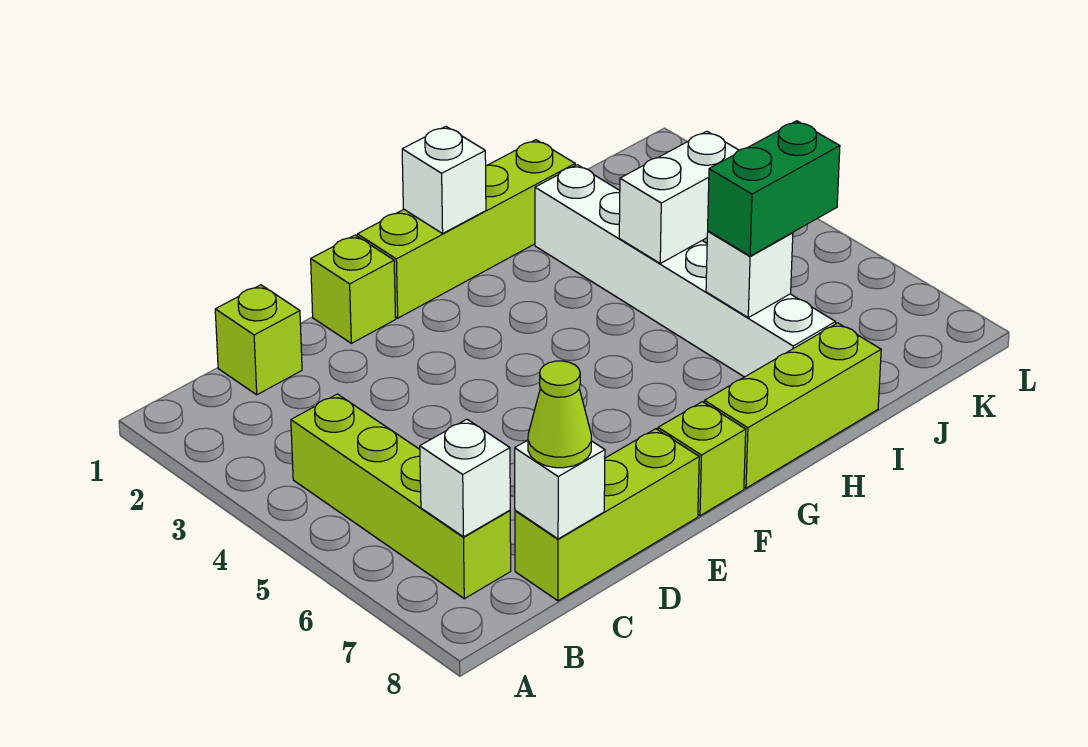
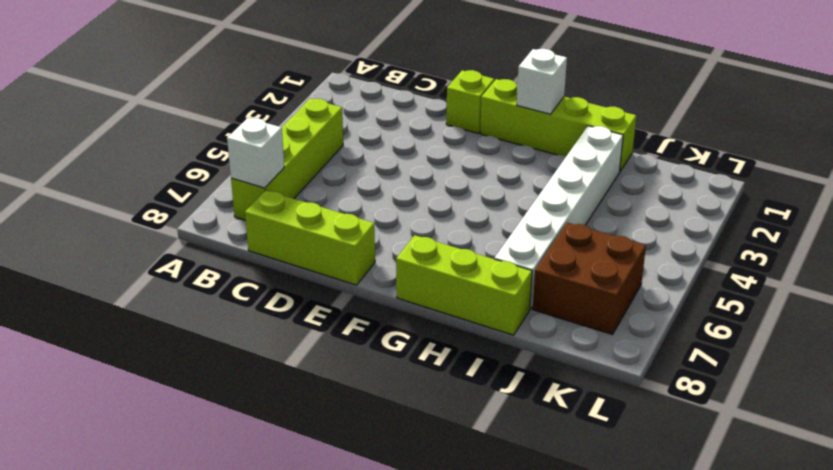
brown 2x2 brick [533,223,646,335] -> none
none -> lime 1x1 brick [215,285,302,395]
none -> lime 1x1 brick [658,402,746,516]
none -> white 1x1 brick [515,440,605,539]

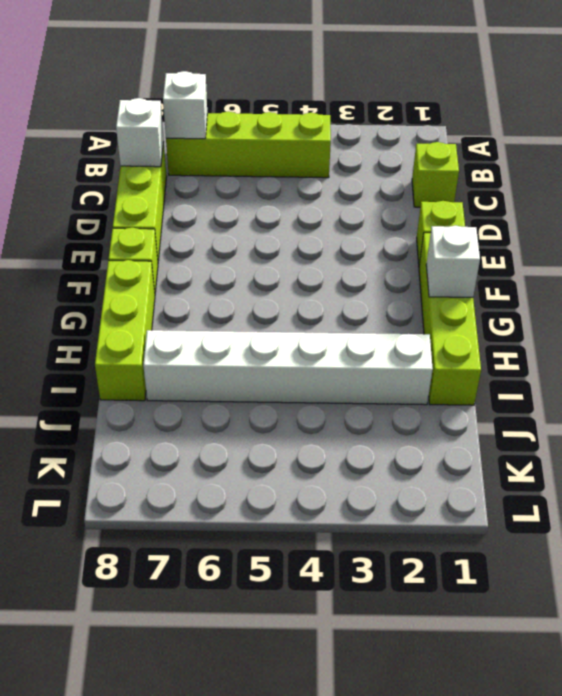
none -> white 1x2 brick [619,131,739,263]
none -> white 1x1 brick [706,231,793,318]
none -> lime 1x1 cone [528,361,591,468]

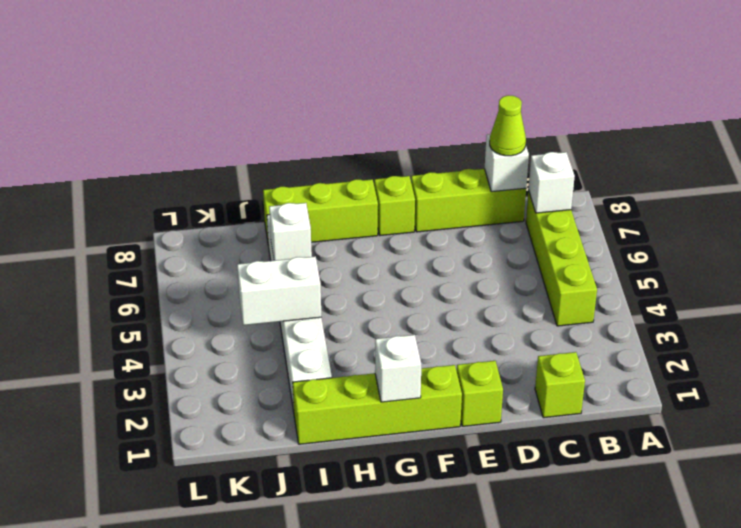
none -> green 1x2 brick [708,121,840,256]

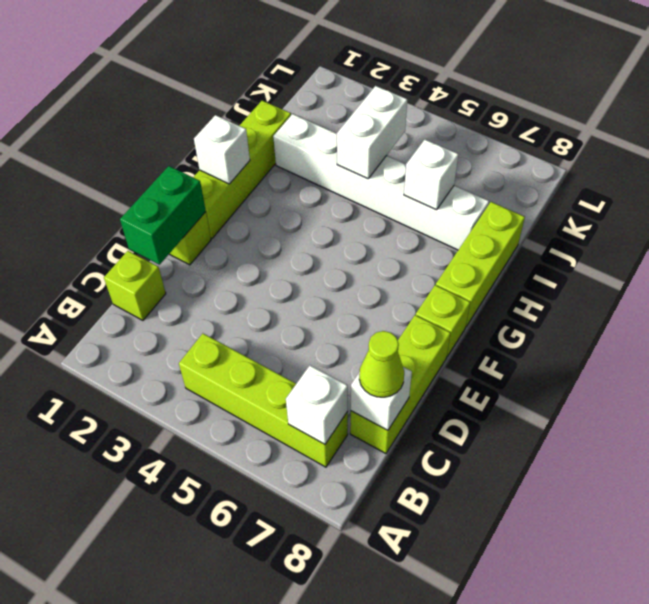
green 1x2 brick [120,166,206,265] -> green 1x2 brick moved to [708,121,840,256]

